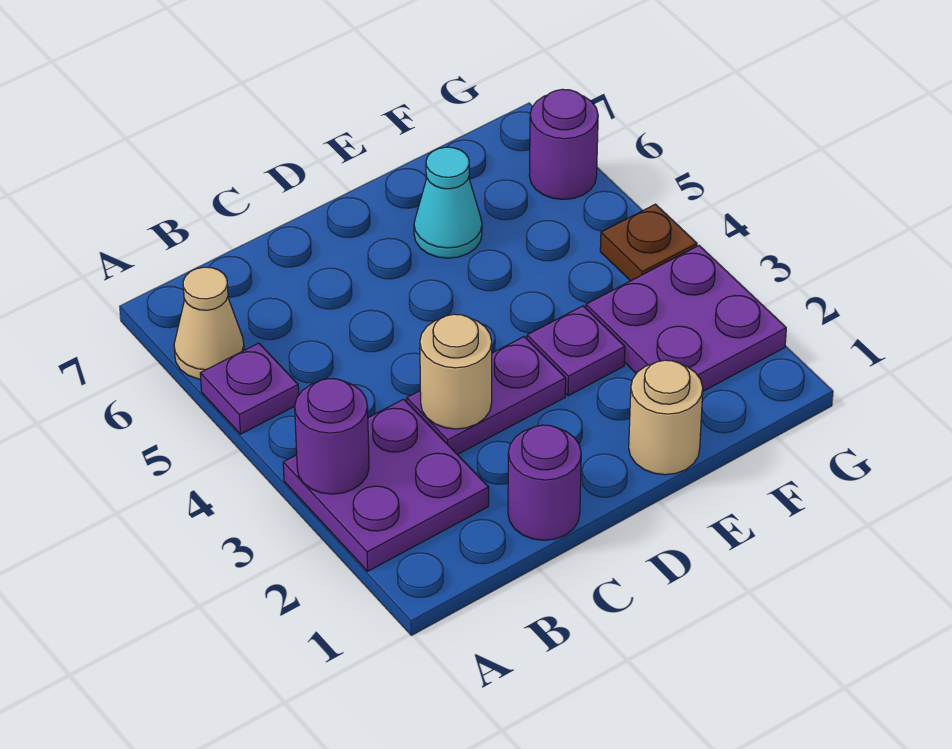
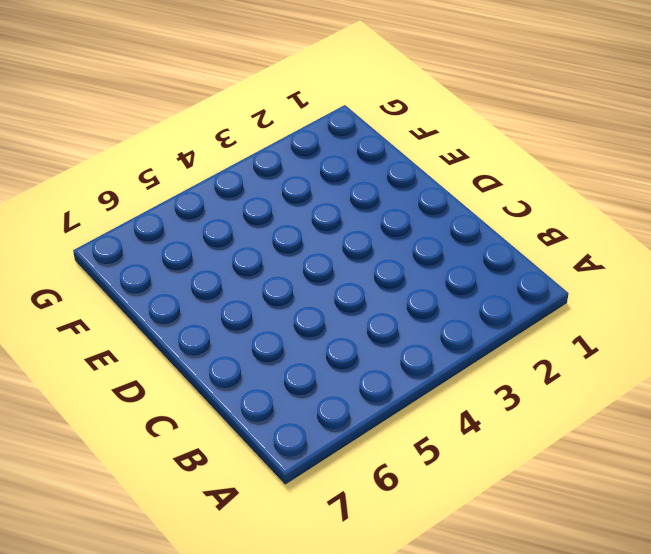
none -> purple 2x2 plate [283,399,489,571]
none -> purple 1x1 plate [200,343,299,434]
none -> tan 1x1 cone [174,267,244,379]

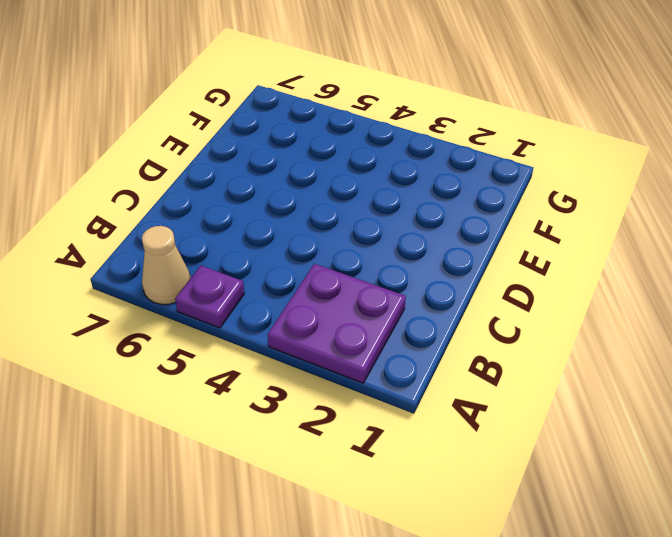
none -> purple 1x1 round brick [508,425,581,540]
none -> purple 1x2 plate [407,337,566,455]
none -> tan 1x1 round brick [629,360,703,475]

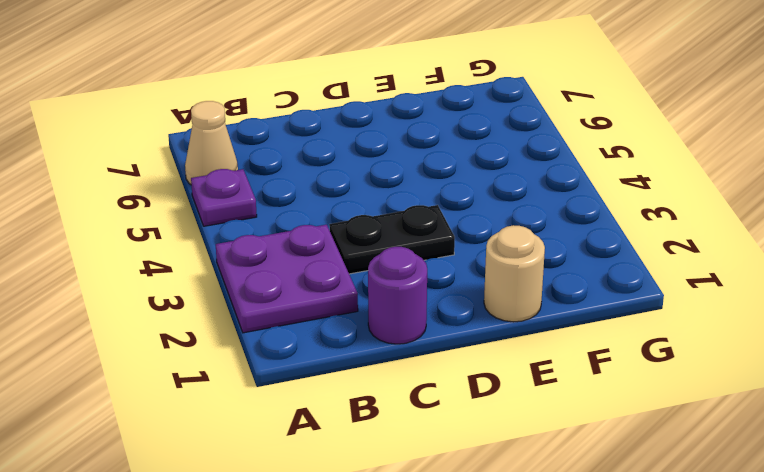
black 1x2 plate [329,205,455,274] -> purple 1x2 plate [407,337,566,455]
none -> purple 1x1 plate [527,306,625,396]
none -> cyan 1x1 cone [414,147,482,258]
none -> purple 2x2 plate [586,246,786,391]

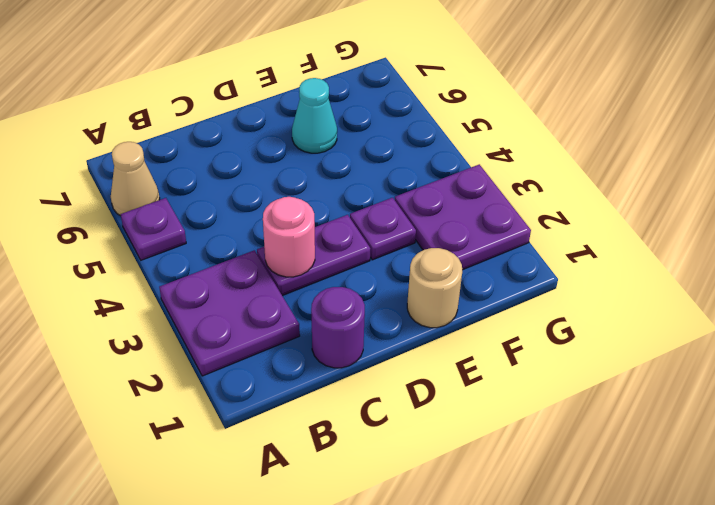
pink 1x1 round brick [263,197,315,277] -> tan 1x1 round brick [420,314,492,429]
none -> brown 1x1 plate [600,204,697,281]
none -> purple 1x1 round brick [529,89,598,200]
none -> purple 1x1 round brick [295,379,369,494]

